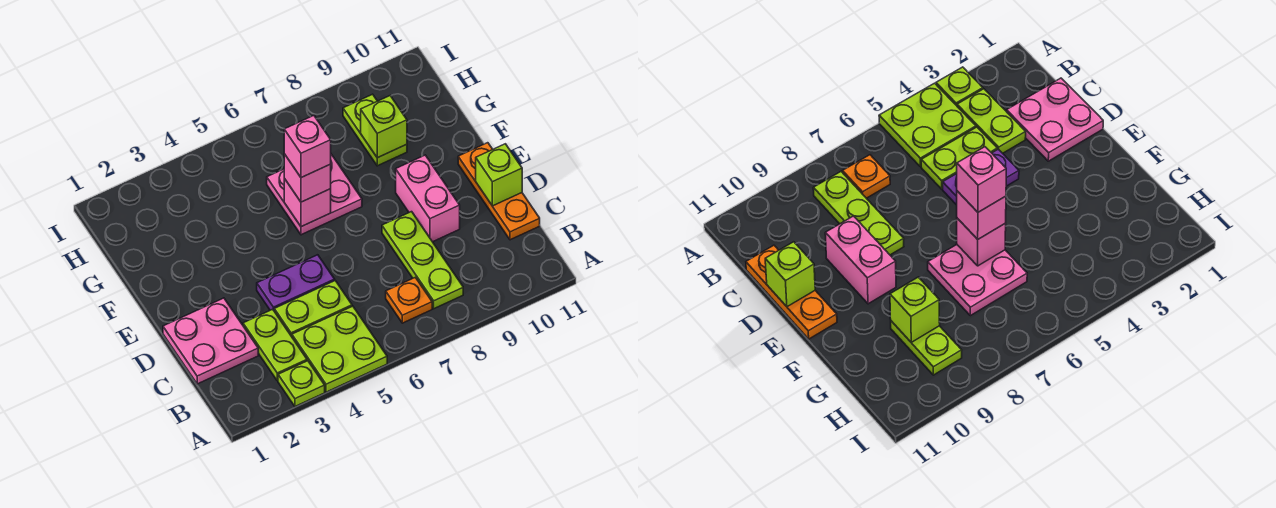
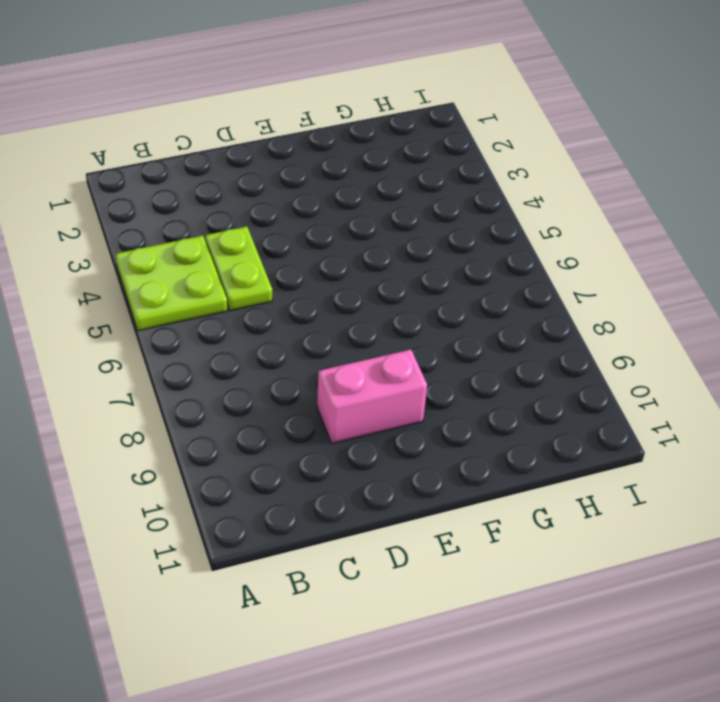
none -> lime 1x1 plate [278,361,325,406]
none -> lime 1x2 plate [243,309,307,381]
none -> orange 1x1 plate [386,277,432,323]

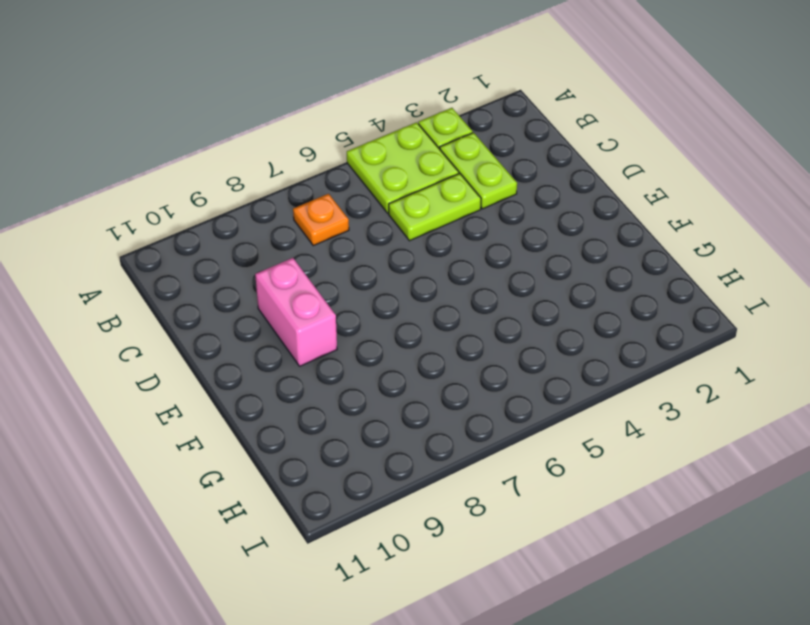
none -> lime 1x3 plate [382,212,463,309]
none -> pink 2x2 plate [163,298,258,384]
none -> orange 1x3 plate [458,143,540,240]

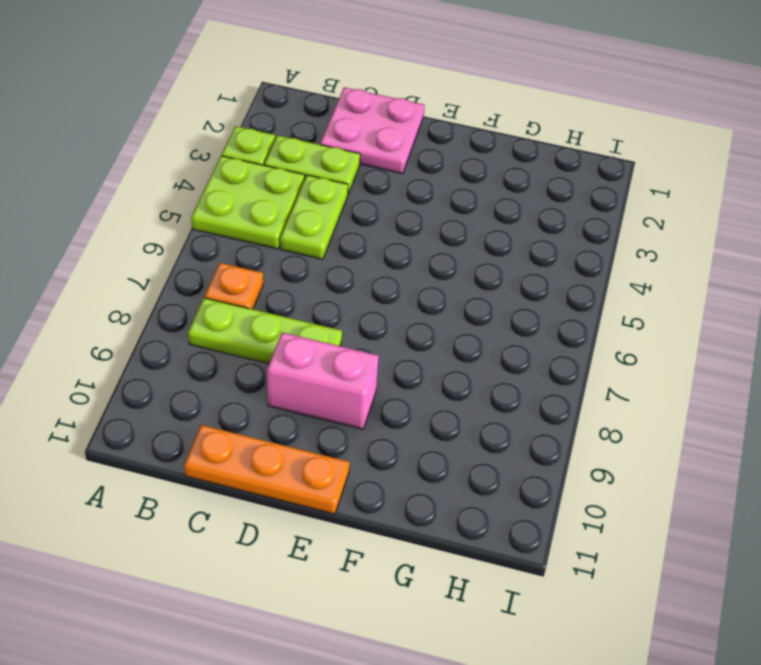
none -> purple 1x2 plate [257,255,335,310]
none -> pink 2x2 plate [267,154,362,235]
none -> lime 1x2 plate [343,94,407,166]

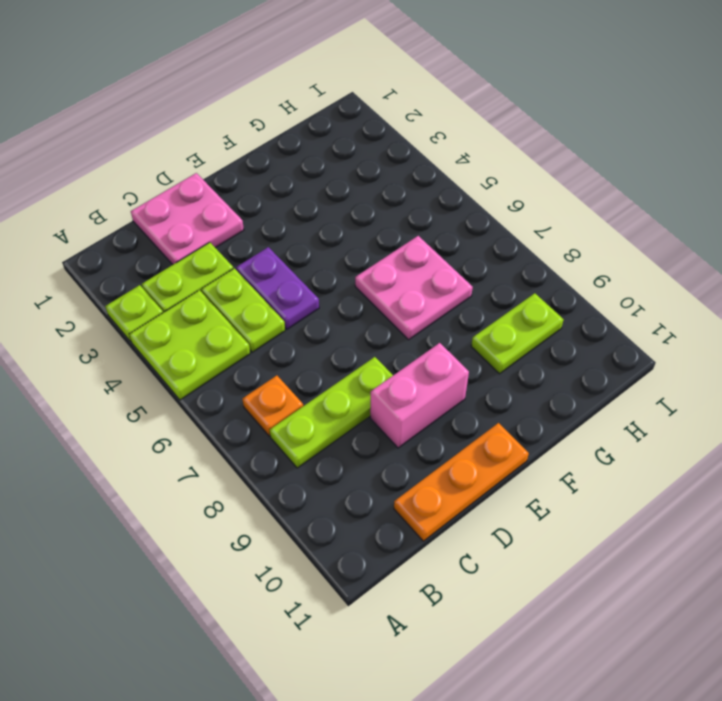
none -> lime 1x1 brick [476,144,522,206]
none -> pink 1x1 brick [284,179,331,227]
none -> lime 1x1 brick [361,96,407,158]

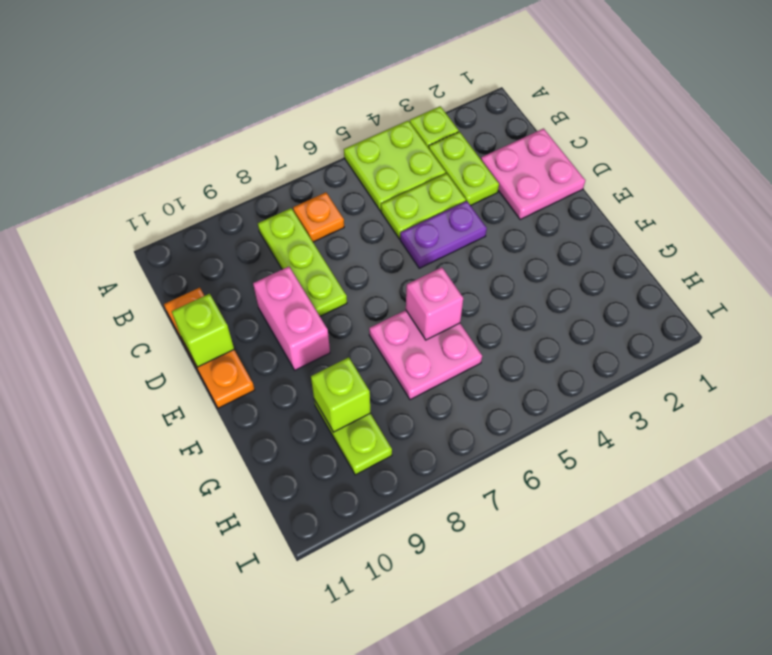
none -> pink 1x1 brick [284,154,331,202]
none -> pink 1x1 brick [284,116,331,178]

